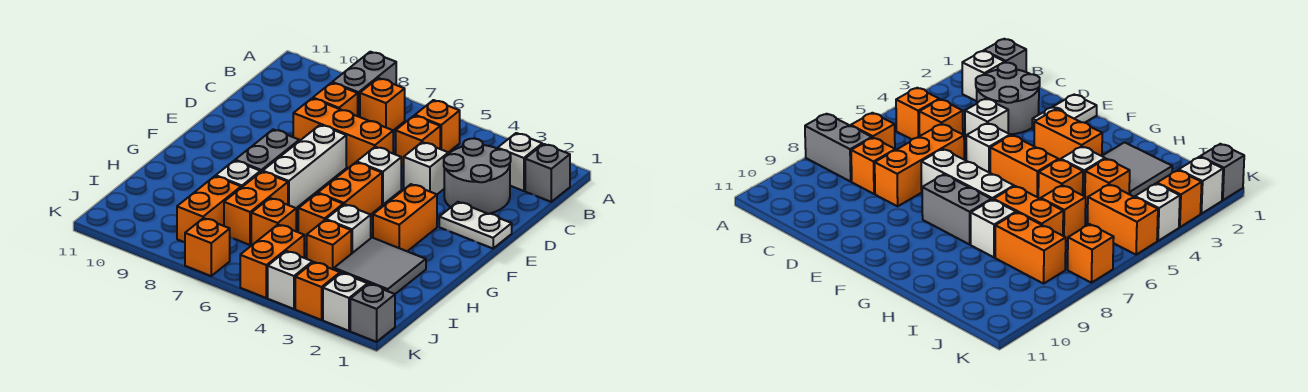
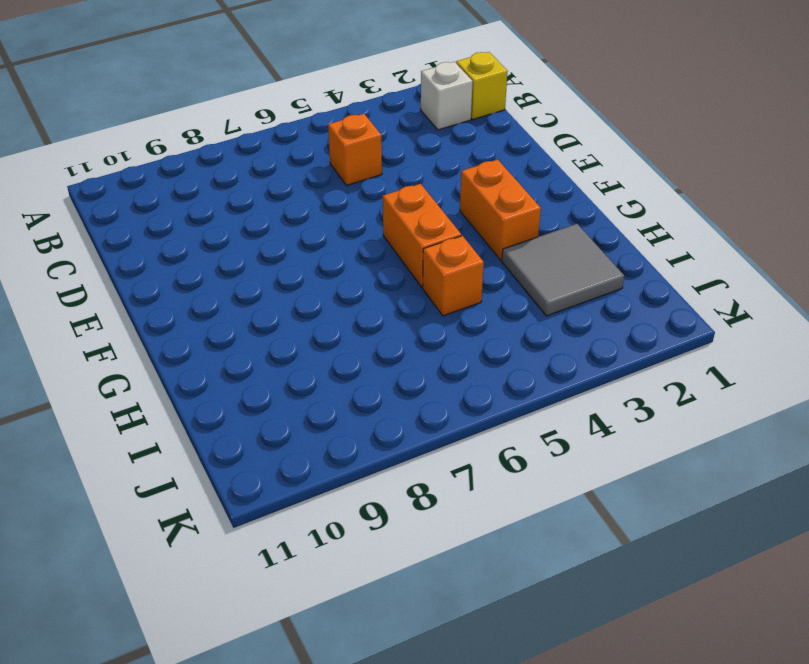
yellow 1x1 brick [456,52,508,119] -> grey 1x1 brick [525,144,570,202]
none -> grey 1x2 brick [332,52,396,117]
none -> orange 1x1 brick [415,100,460,152]
none -> orange 1x1 brick [360,78,405,130]
none -> grey 2x2 round brick [444,138,511,214]

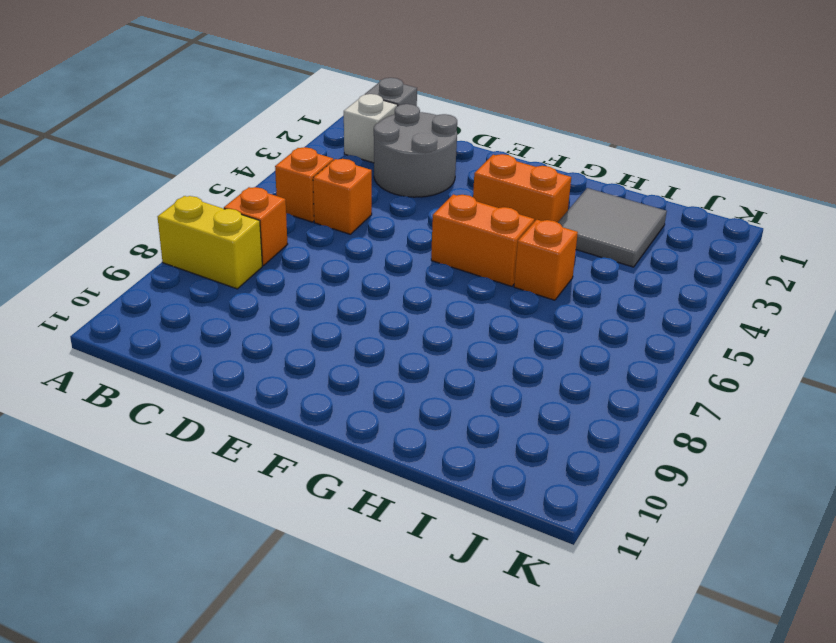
yellow 1x2 brick [158,196,262,289] -> grey 1x2 brick [332,52,396,117]
none -> orange 1x1 brick [313,83,358,116]
none -> white 1x1 brick [404,142,448,194]
none -> orange 1x3 brick [293,98,393,168]
none -> white 1x2 plate [439,202,512,248]

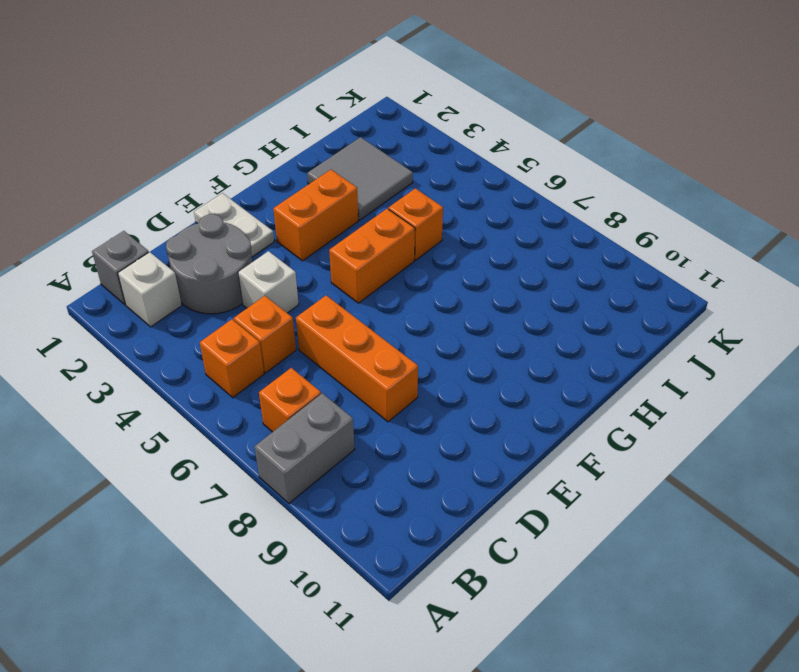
none -> orange 1x1 brick [313,83,358,116]
none -> white 1x1 brick [357,147,401,205]
none -> white 1x3 brick [263,125,346,208]
none -> grey 1x2 brick [235,129,299,172]

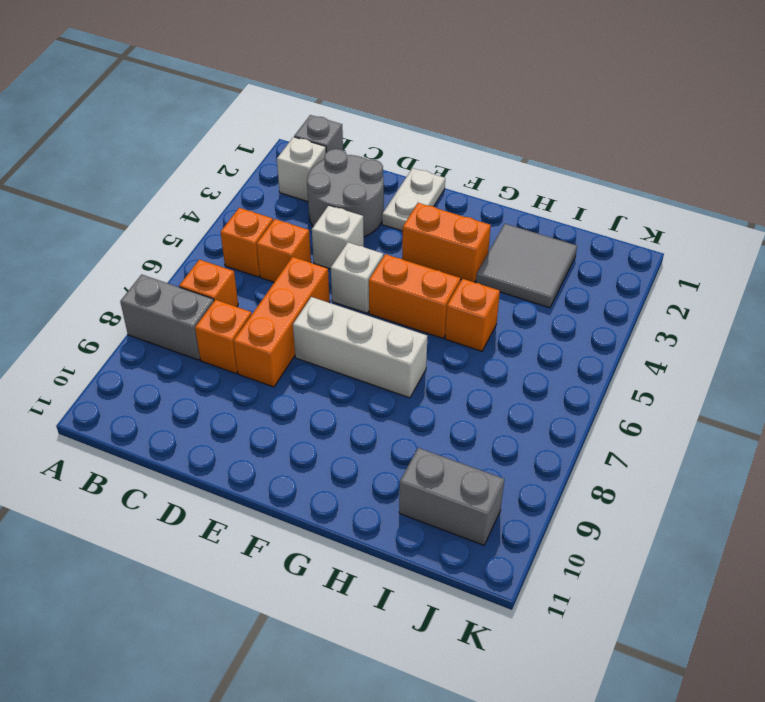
grey 1x2 brick [399,448,504,545] -> grey 1x2 brick moved to [235,129,299,172]
none -> white 1x1 brick [326,204,371,254]
none -> orange 1x2 brick [224,171,288,245]
none -> white 1x1 brick [216,160,261,188]
none -> orange 1x1 brick [307,220,351,270]

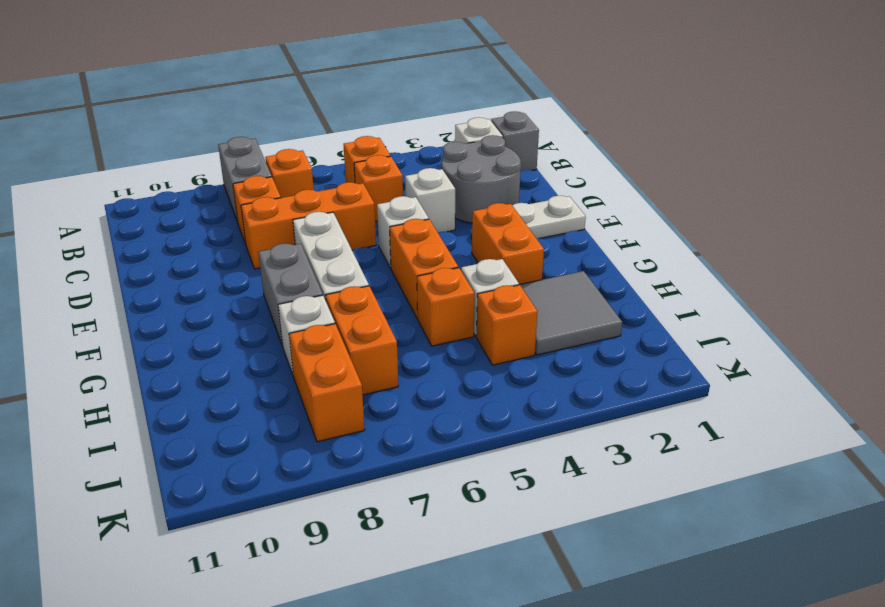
none -> orange 1x1 brick [251,198,296,246]
none -> orange 1x2 brick [240,225,304,298]
none -> grey 1x1 brick [350,284,395,342]
none -> white 1x1 brick [323,273,368,331]

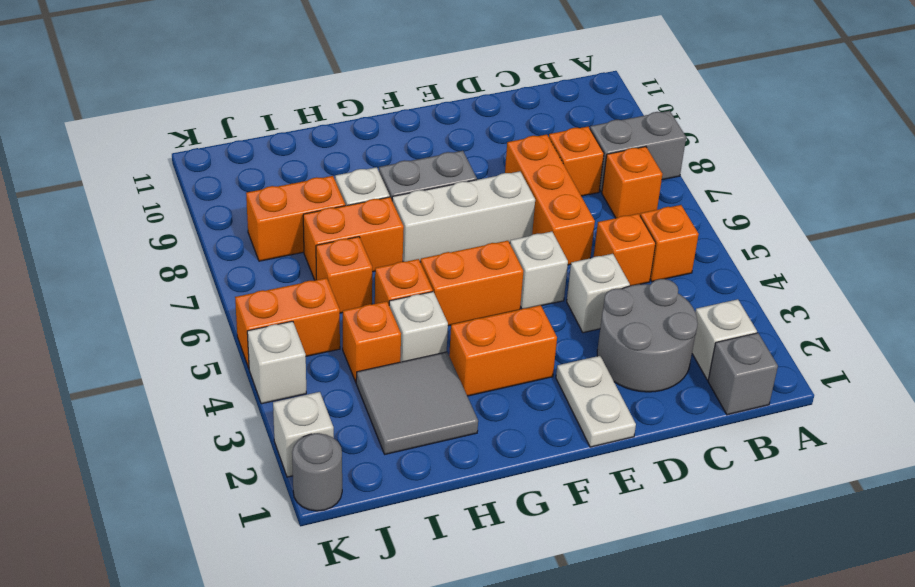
grey 1x1 round brick [292,433,342,511] -> grey 1x1 brick [350,284,395,342]
none -> orange 1x1 brick [295,262,340,320]
none -> orange 1x1 brick [185,218,230,276]

